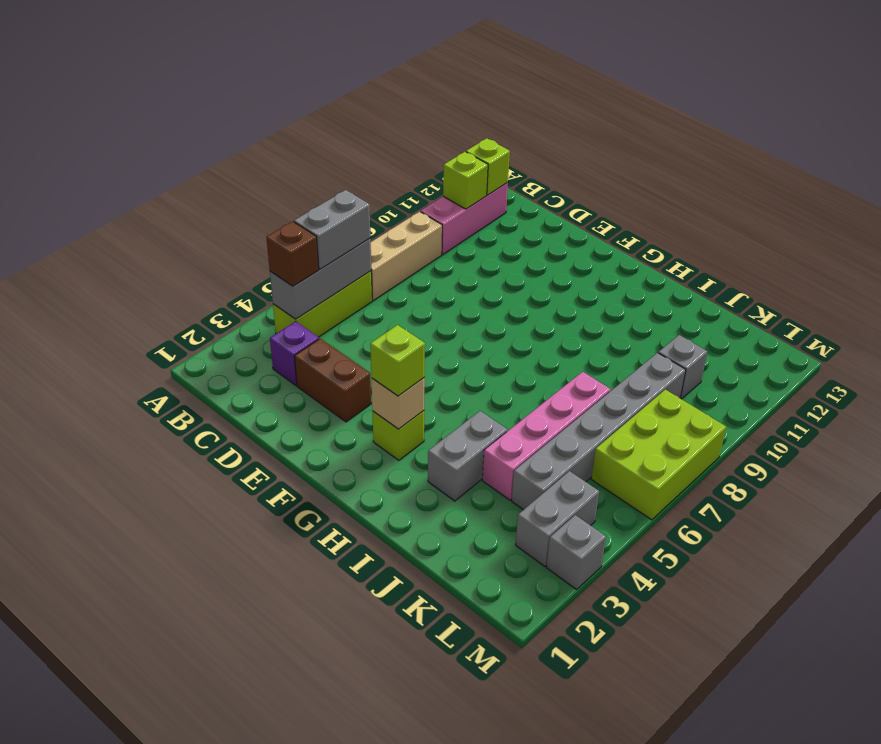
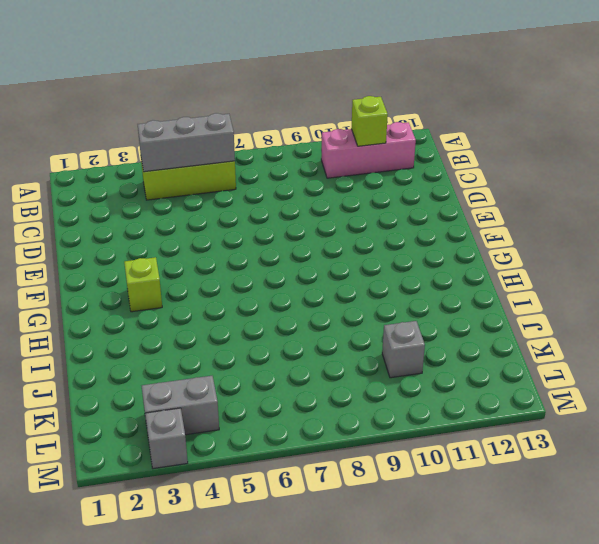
none -> tan 1x3 brick [371,211,442,301]
none -> purple 1x1 brick [270,321,319,385]
none -> brown 1x2 brick [295,338,371,422]

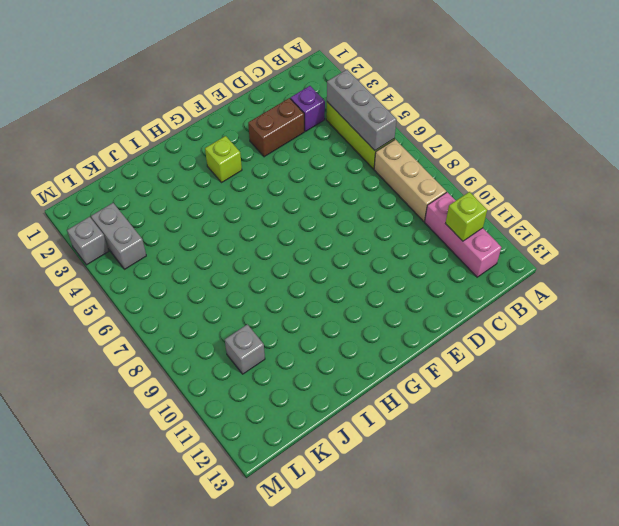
none -> grey 1x2 brick [428,411,508,501]
none -> pink 1x4 brick [482,372,611,500]
none -> grey 1x6 brick [512,353,686,510]

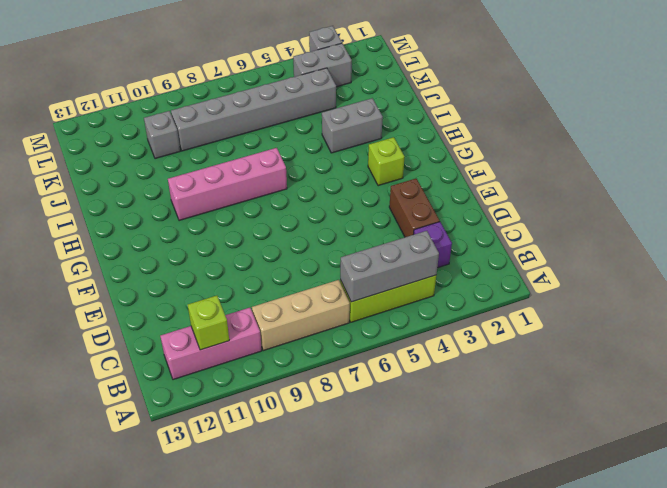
pink 1x4 brick [168,148,287,221] -> pink 1x4 brick moved to [482,372,611,500]
none -> lime 2x3 brick [591,389,726,520]
none -> lime 1x1 brick [466,138,510,195]
none -> tan 1x1 brick [371,378,425,429]

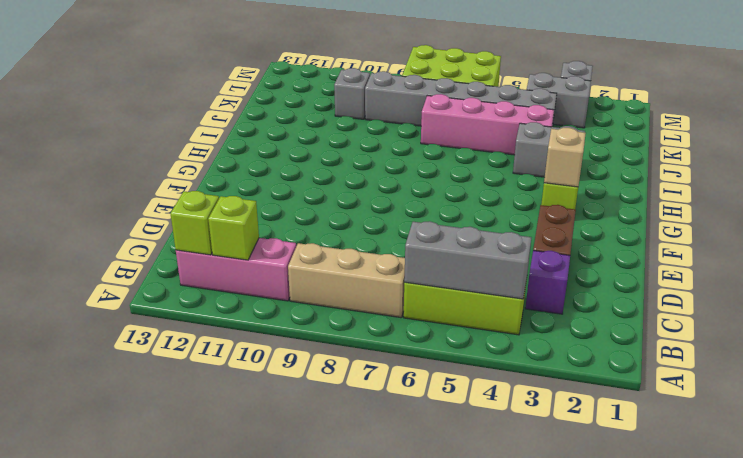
none -> brown 1x1 brick [266,221,319,286]
none -> grey 1x2 brick [294,190,370,269]
none -> lime 1x1 brick [370,325,425,396]

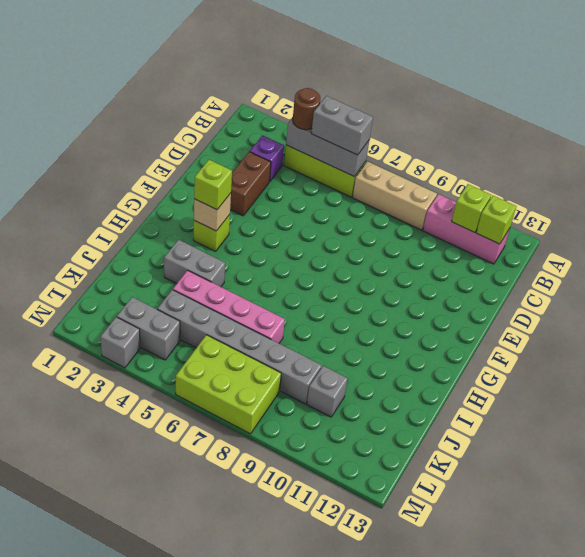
brown 1x1 round brick [293,88,320,130] -> brown 1x1 brick [266,221,319,286]

